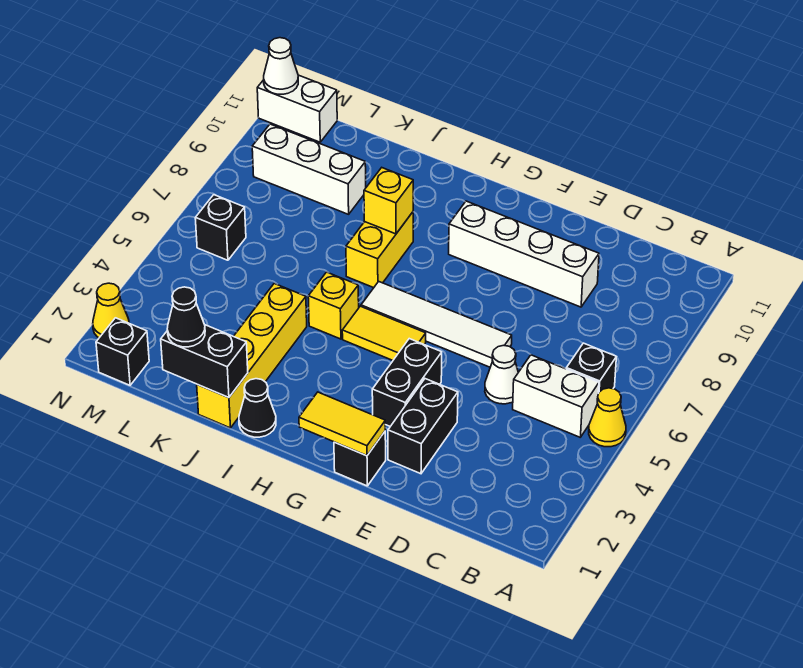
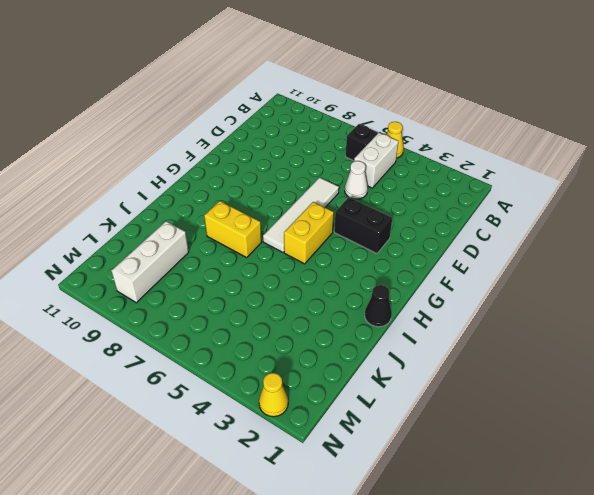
yellow 1x2 brick [284,202,334,264] -> yellow 1x2 tile [342,306,426,360]
none -> white 1x4 brick [449,201,599,307]
none -> black 1x2 brick [388,379,458,474]
none -> black 1x1 brick [334,432,386,486]

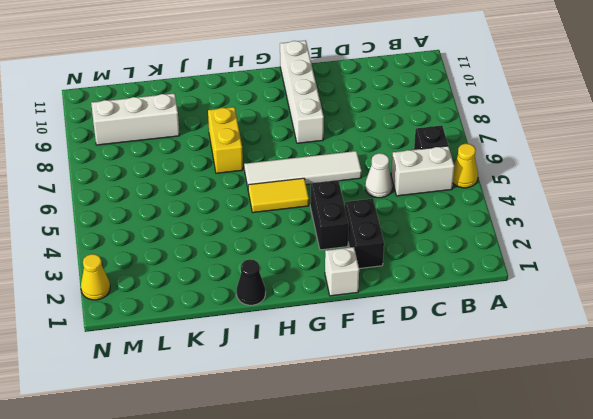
white 1x1 brick [325,247,359,296] -> black 1x1 brick [334,432,386,486]
white 1x4 brick [280,41,324,143] -> white 1x4 brick turned to [449,201,599,307]
none -> yellow 1x1 brick [308,272,359,339]
none -> yellow 1x4 brick [197,284,307,428]
none -> black 1x1 brick [96,318,149,385]

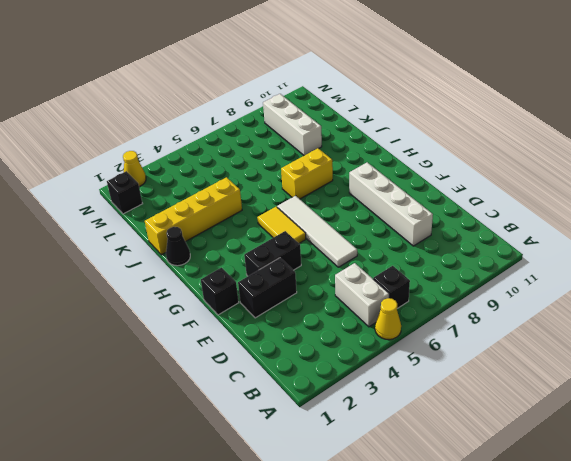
none -> white 1x1 cone [485,345,518,404]
none -> yellow 1x1 brick [308,272,359,339]
none -> black 1x1 brick [195,195,246,260]

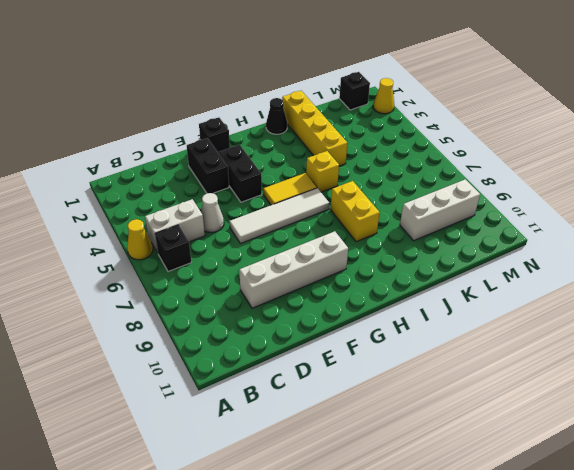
none -> black 1x1 brick [195,195,246,260]
none -> white 1x2 brick [257,75,337,142]
none -> yellow 1x2 tile [299,392,385,456]

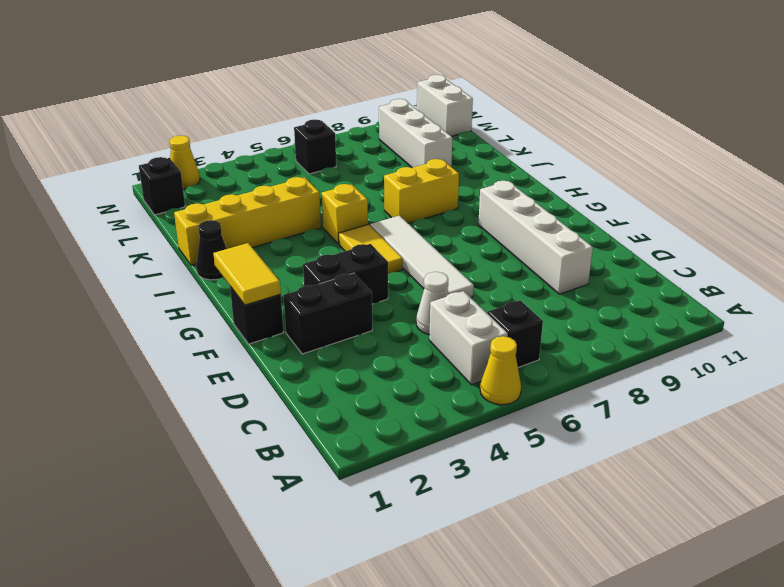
none -> yellow 1x1 brick [364,168,413,234]
none -> black 1x2 brick [161,325,248,398]
none -> white 1x1 cone [264,38,298,94]

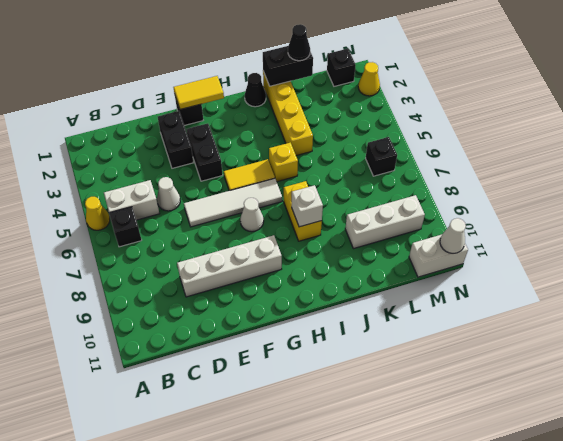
white 1x1 cone [240,198,264,232] -> none
white 1x1 brick [292,185,323,227] -> yellow 1x1 brick [364,168,413,234]

